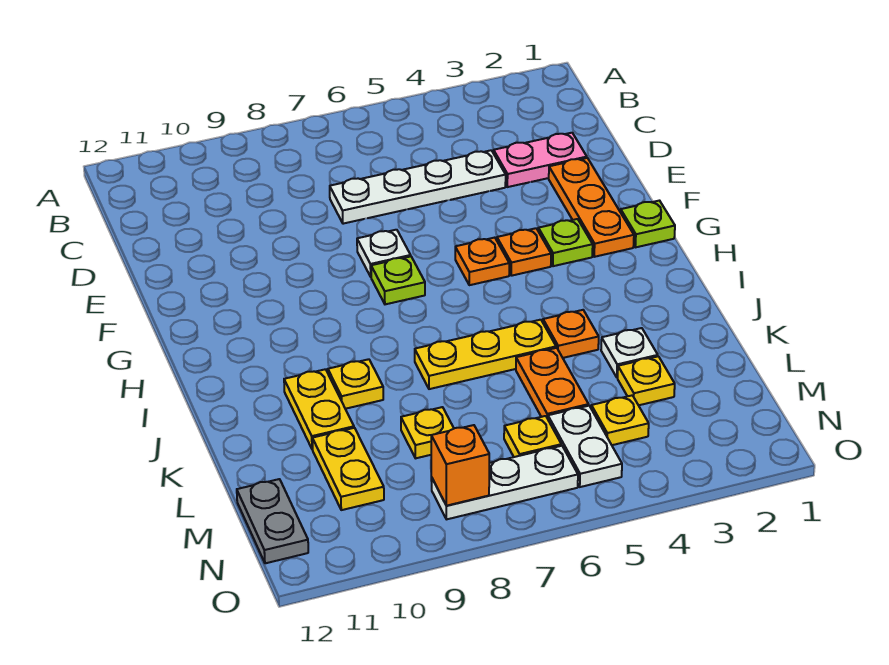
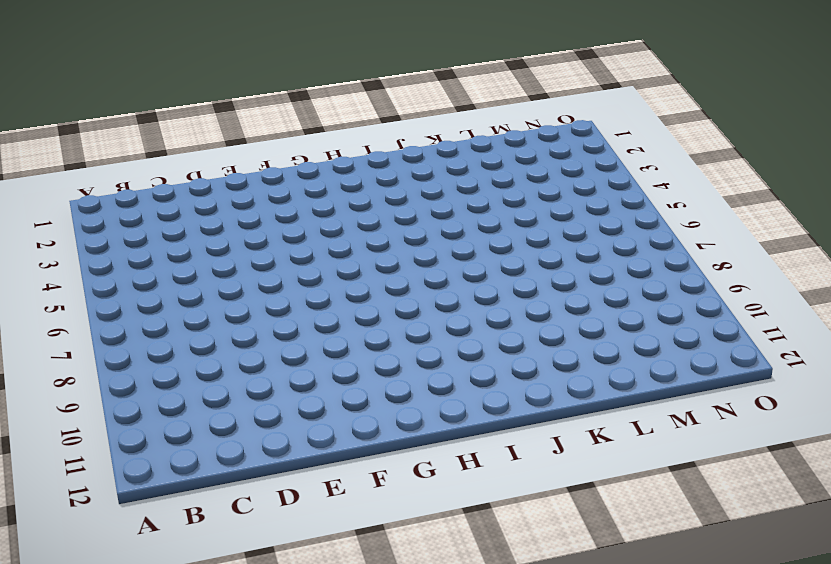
none -> pink 1x2 plate [493,133,587,187]
none -> white 1x4 plate [330,150,506,224]
none -> orange 1x3 plate [549,158,634,257]

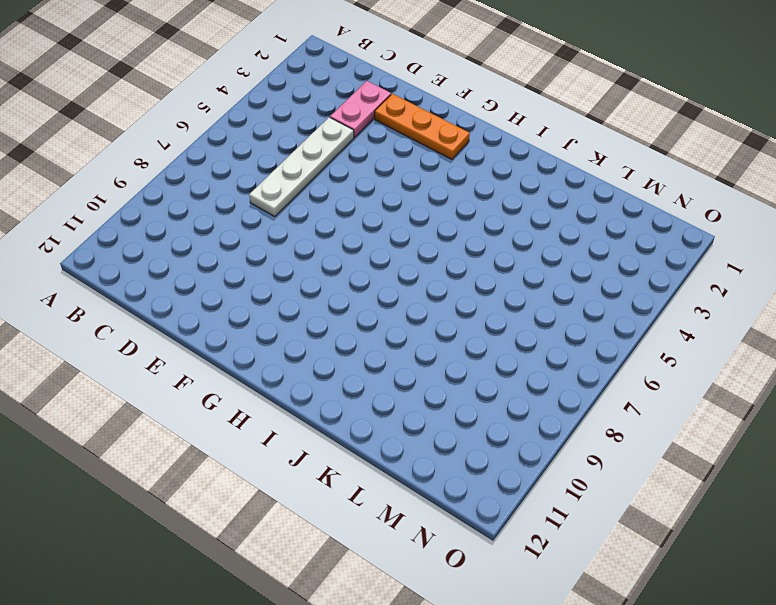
none -> white 1x1 plate [357,230,411,277]
none -> lime 1x1 plate [621,201,675,247]
none -> lime 1x1 plate [538,219,593,266]

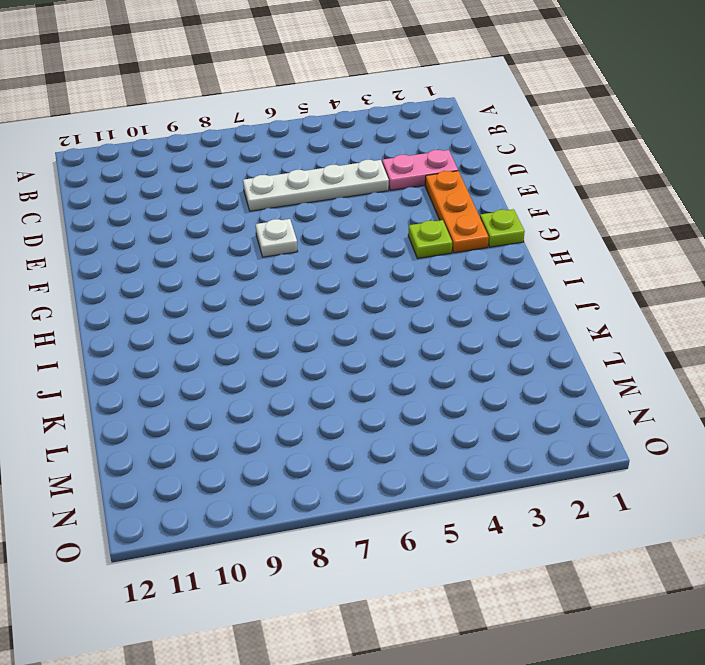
none -> orange 1x1 plate [497,228,551,276]
none -> orange 1x1 plate [455,238,509,285]
none -> lime 1x1 plate [371,256,425,304]

